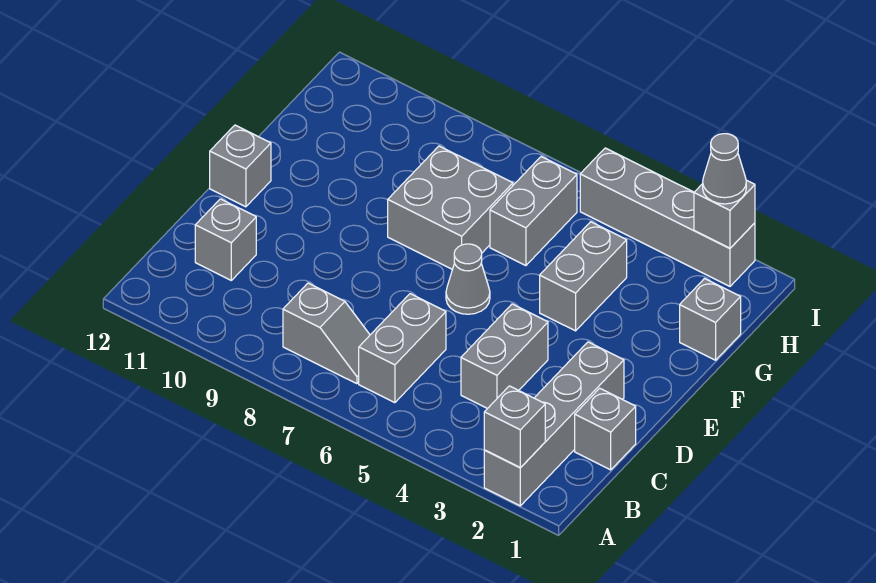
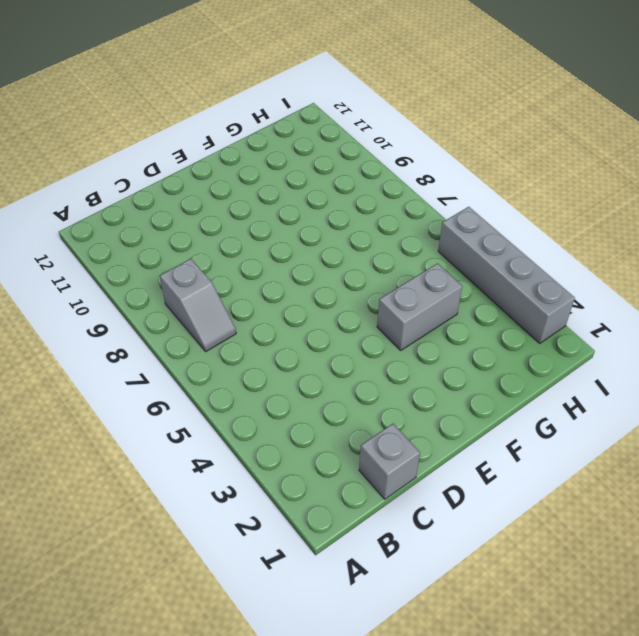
none -> grey 1x4 brick [484,342,624,506]
none -> grey 1x2 brick [359,294,446,403]
none -> grey 1x2 brick [461,304,548,409]

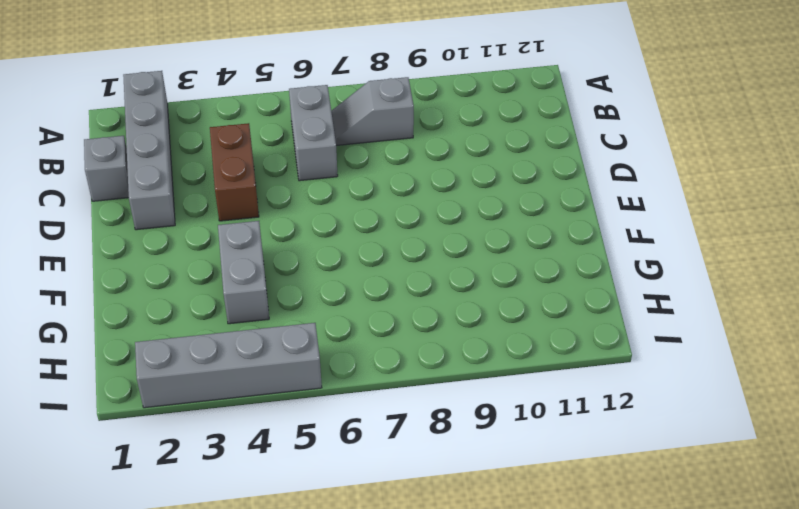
brown 1x2 brick [210,123,259,221] -> grey 1x2 brick [461,304,548,409]
none -> grey 1x1 brick [195,199,256,280]
none -> grey 1x1 cone [446,244,490,314]
none -> grey 1x1 brick [210,125,271,207]

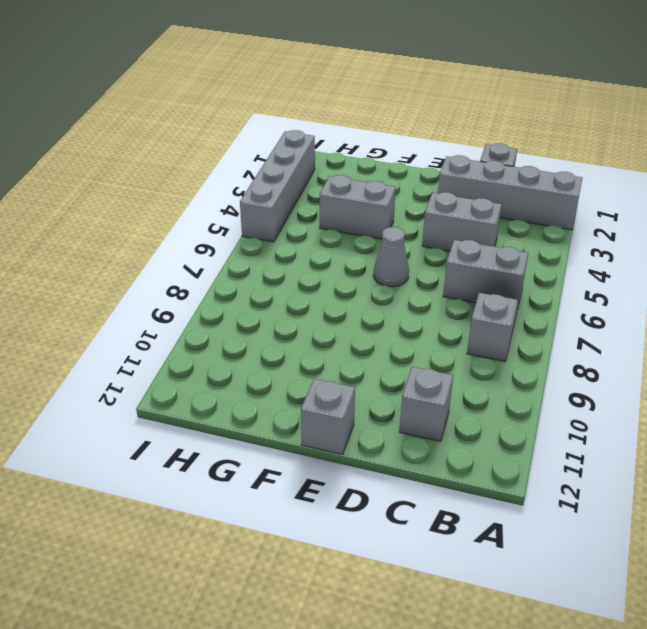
none -> grey 2x2 brick [388,146,513,269]
none -> grey 1x1 brick [680,279,741,360]
none -> grey 1x2 brick [490,157,577,266]

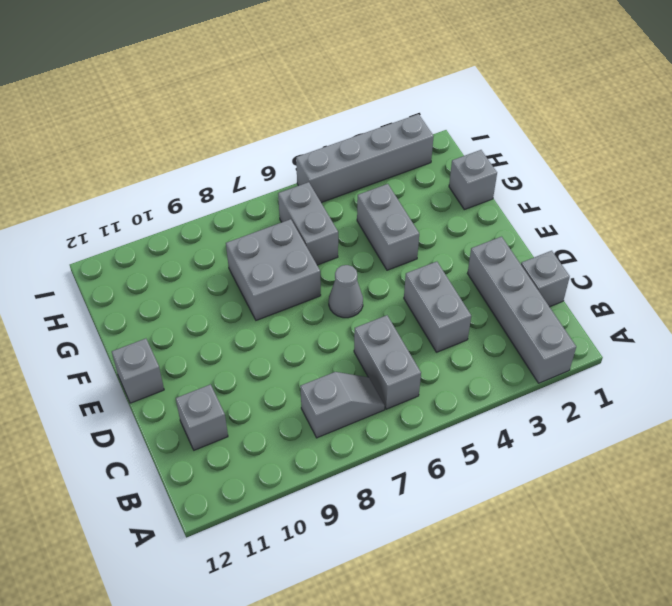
none -> grey 1x1 brick [484,386,545,468]
none -> grey 1x1 brick [694,180,755,248]
none -> grey 1x1 cone [703,134,746,204]

